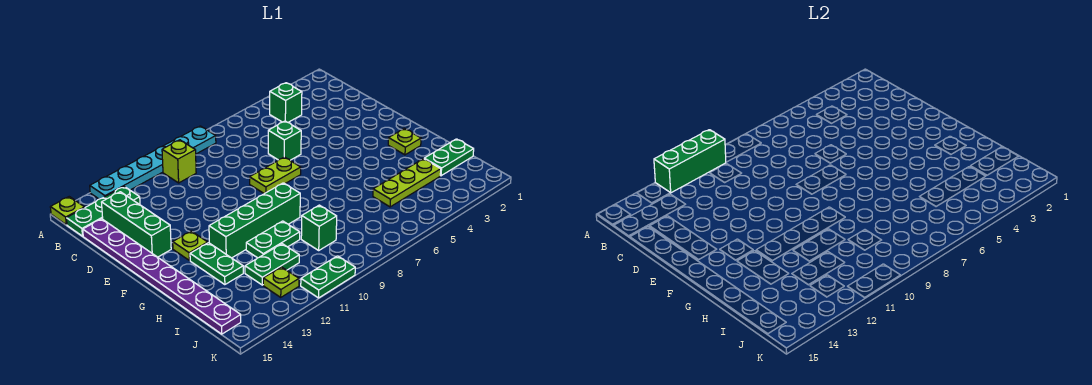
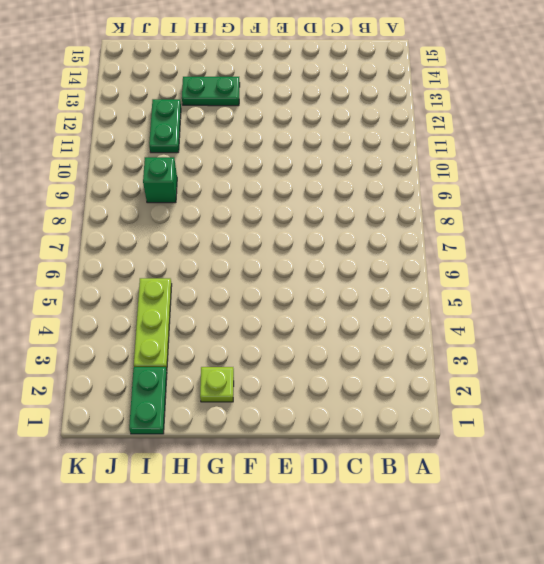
none -> cyan 1x6 plate [90,126,216,199]
none -> lime 1x1 plate [50,197,85,225]
none -> green 1x1 brick [270,83,302,122]

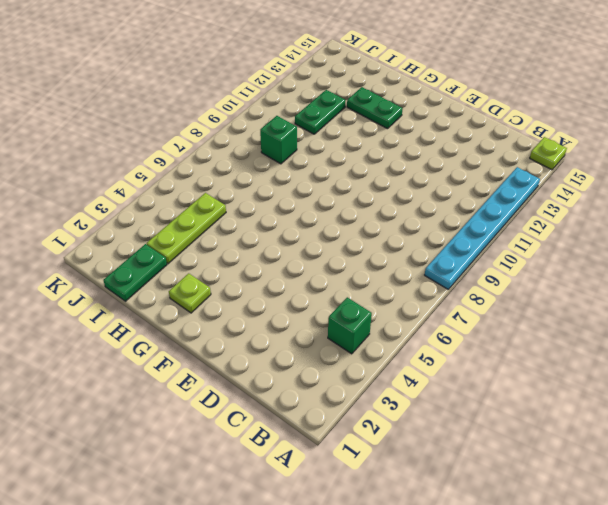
none -> lime 1x1 brick [162,140,196,183]
none -> green 1x3 plate [67,187,140,236]
none -> green 1x3 brick [102,192,171,257]

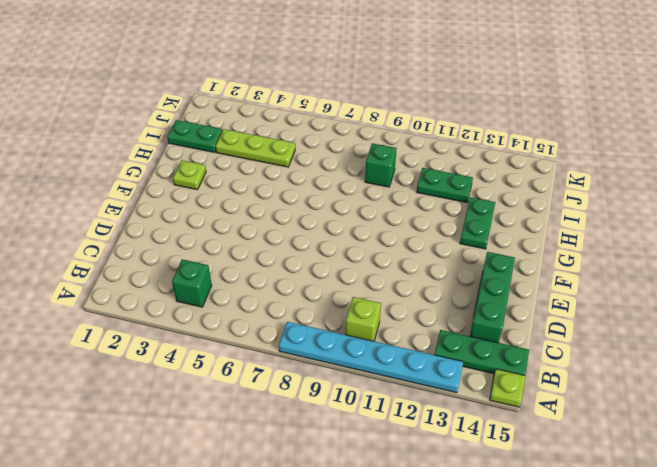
none -> purple 1x8 plate [83,219,241,334]
none -> green 1x1 brick [268,121,301,160]
none -> lime 1x2 plate [250,157,301,194]

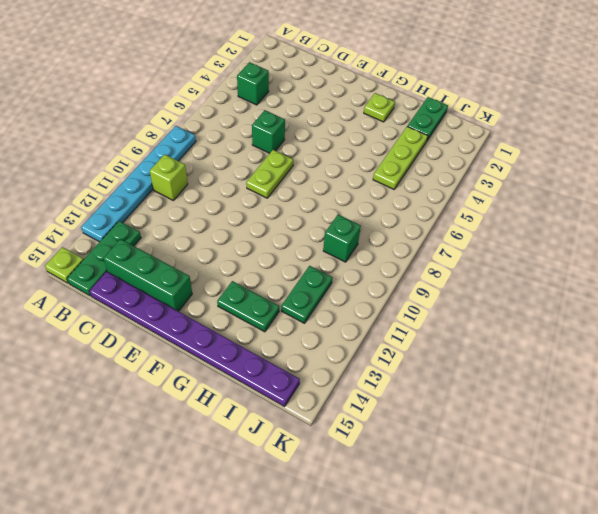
none -> lime 1x1 plate [173,231,208,260]
none -> green 1x4 brick [209,183,300,258]
none -> green 1x2 plate [246,221,300,258]

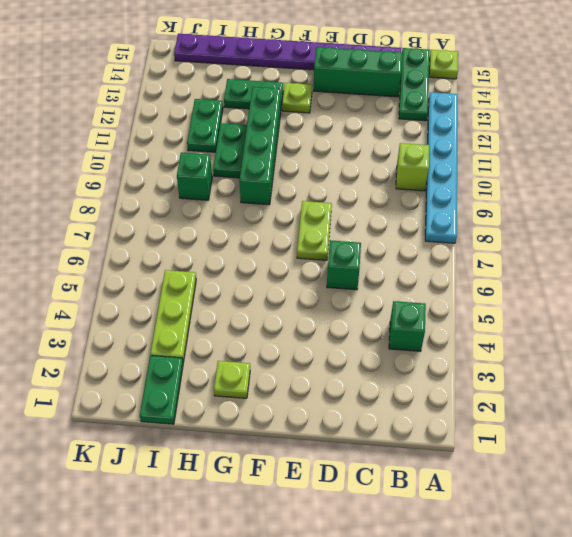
none -> lime 1x1 plate [263,267,299,297]
none -> green 1x2 plate [301,256,355,298]
none -> green 1x3 brick [654,130,726,193]

